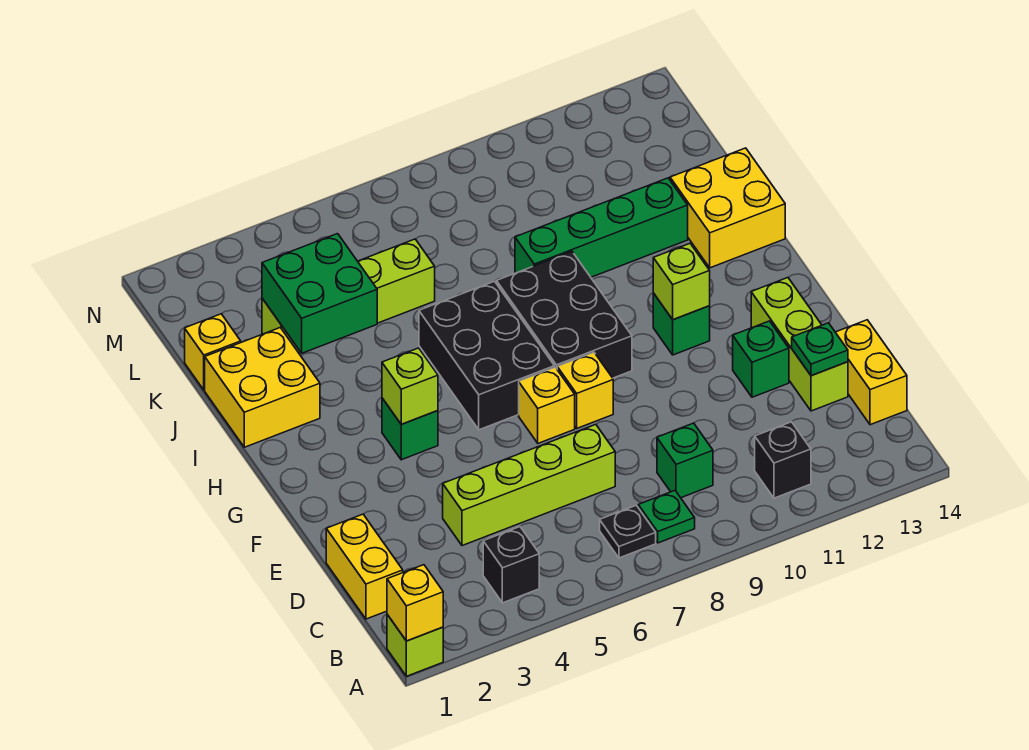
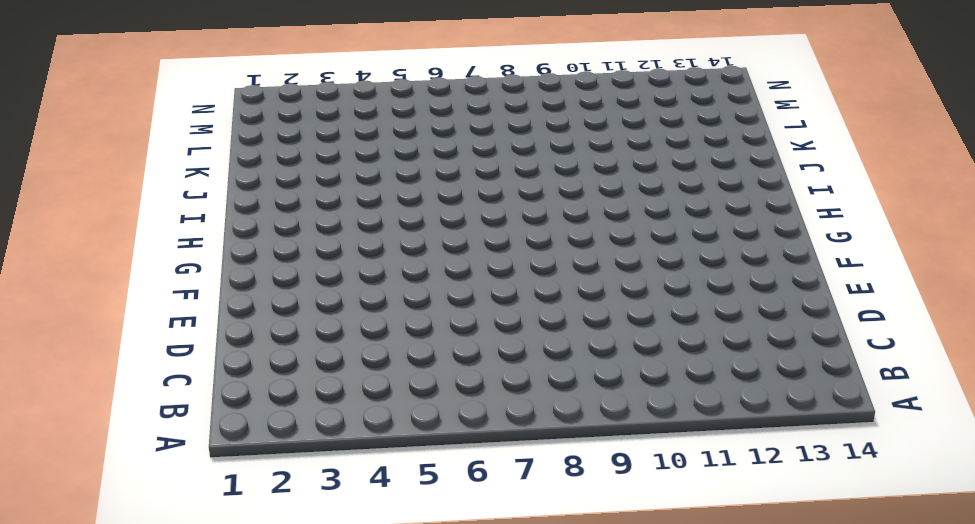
none -> lime 1x1 brick [387,615,443,676]
none -> black 1x1 brick [483,527,539,603]
none -> black 1x1 plate [600,505,656,558]

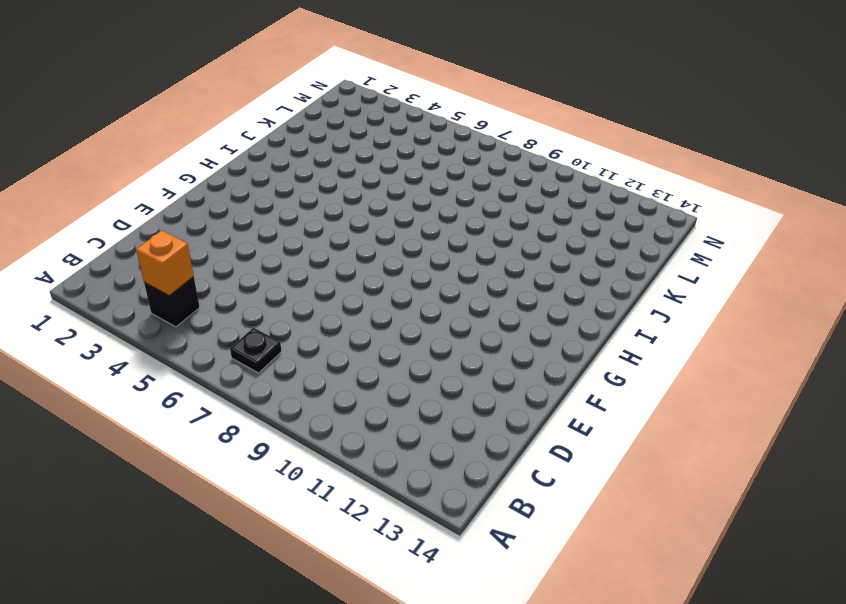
orange 1x1 brick [136,230,194,296] -> none
none -> lime 1x1 brick [387,615,443,676]
none -> green 1x1 plate [638,491,695,543]
none -> black 1x1 brick [755,422,811,498]

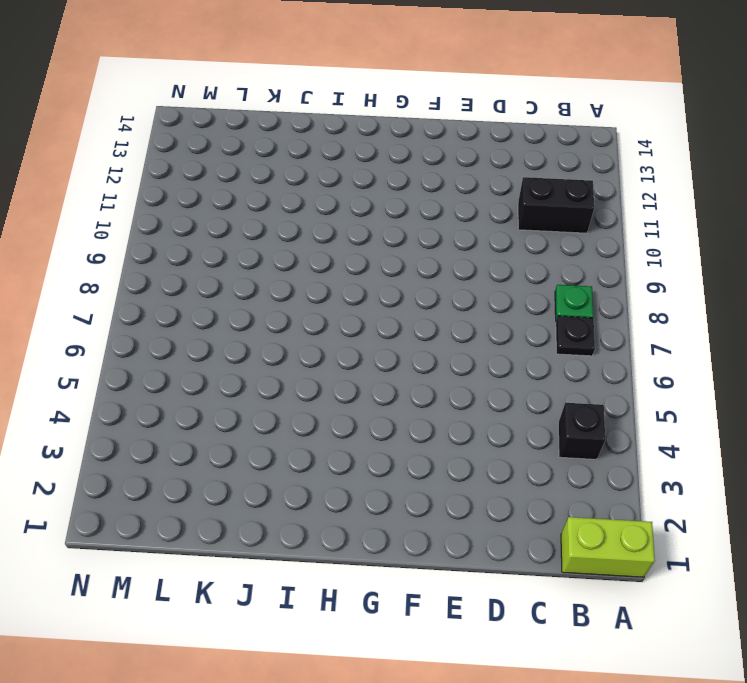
lime 1x2 brick [561,517,655,577] -> lime 1x1 brick [387,615,443,676]
black 1x2 brick [518,177,594,233] -> black 1x1 brick [755,422,811,498]
none -> yellow 1x2 brick [326,514,403,619]
none -> green 1x1 brick [657,423,713,498]
none -> yellow 1x2 brick [835,320,907,425]

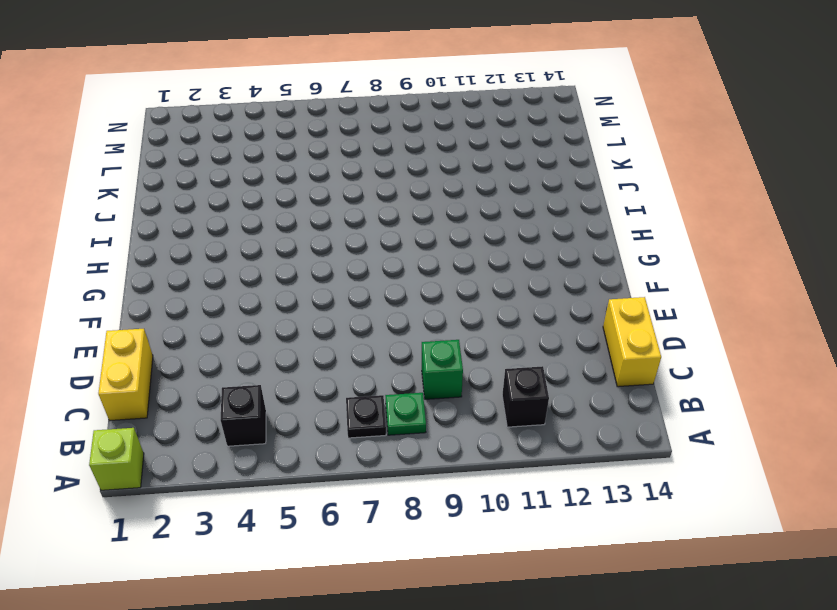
none -> lime 1x4 brick [443,425,615,546]
none -> lime 1x3 brick [751,278,848,411]
none -> green 1x1 brick [733,321,789,397]

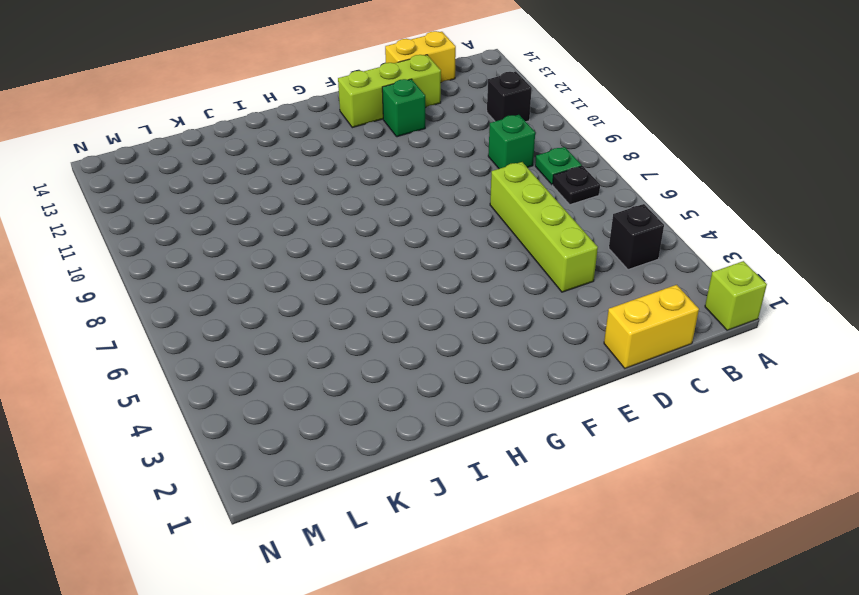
none -> yellow 1x1 brick [519,367,575,443]
none -> yellow 1x1 brick [557,352,613,428]
none -> green 1x1 brick [382,398,438,460]

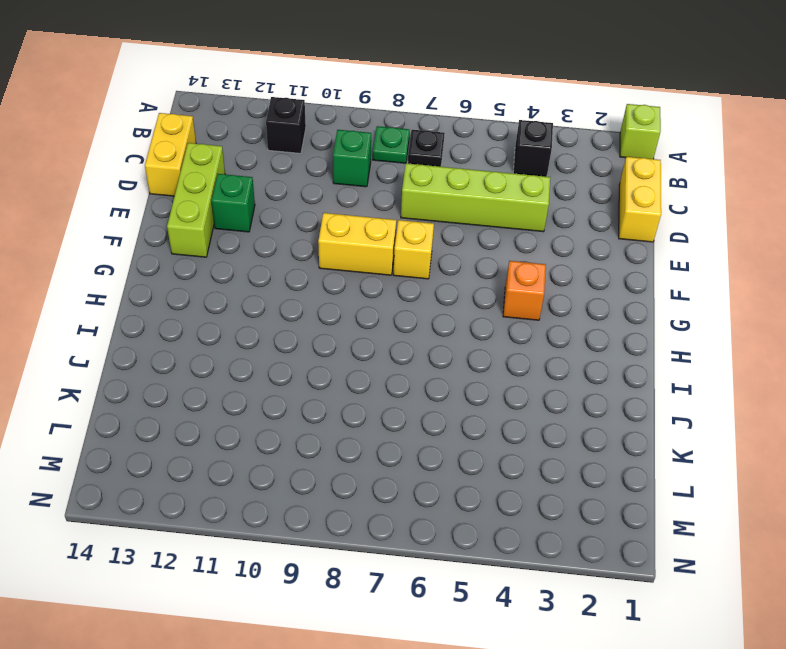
yellow 1x2 brick [318,213,396,275] -> yellow 1x1 brick [557,352,613,428]
orange 1x1 brick [503,261,546,320] -> green 1x1 brick [382,398,438,460]
none -> black 2x3 brick [419,281,554,430]
none -> black 2x3 brick [496,252,632,378]
none -> green 1x1 brick [653,293,710,355]

